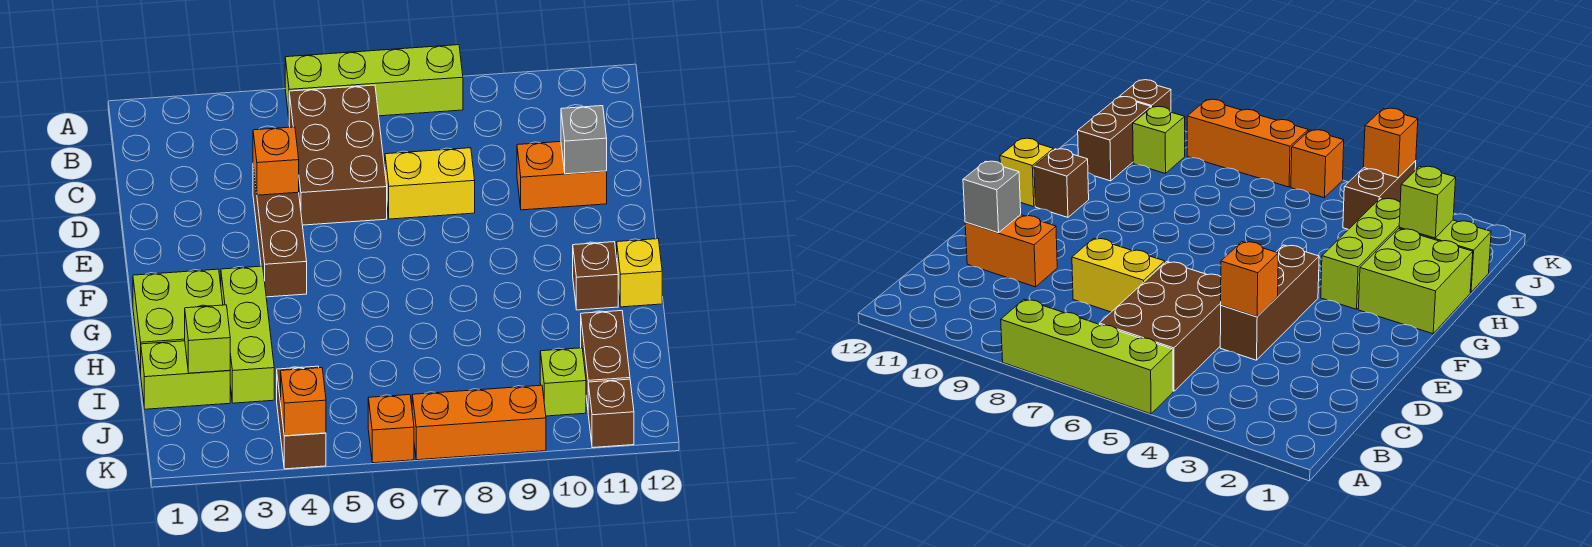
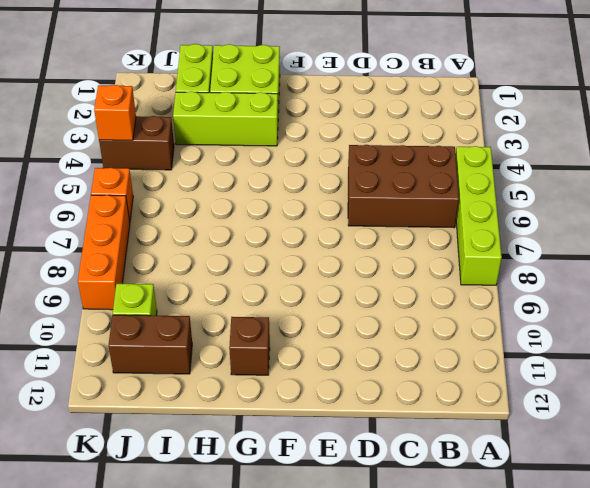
none -> brown 1x3 brick [253,166,307,297]
none -> yellow 1x2 brick [385,148,475,219]
none -> orange 1x2 brick [517,142,607,210]

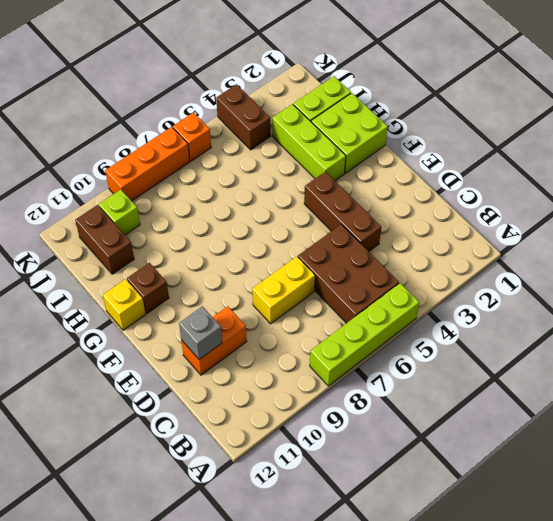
none -> brown 1x1 brick [588,379,634,448]
none -> orange 1x1 brick [253,127,299,195]
none -> lime 1x1 brick [185,305,230,373]

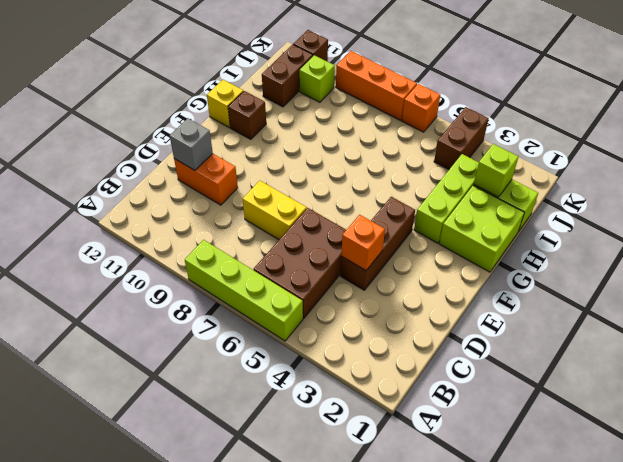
none -> orange 1x1 brick [281,368,326,436]

